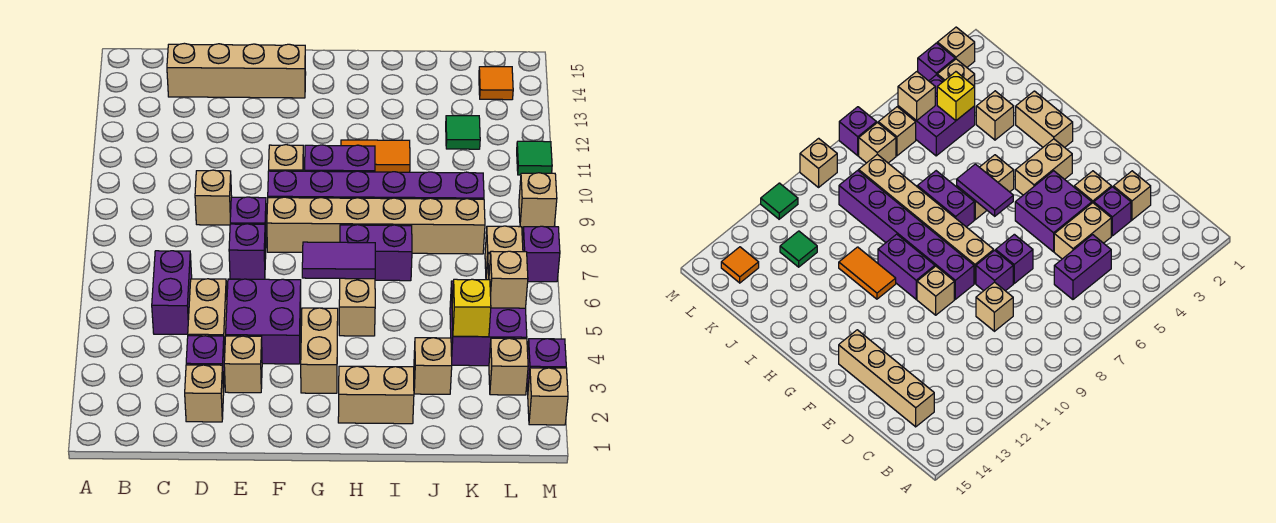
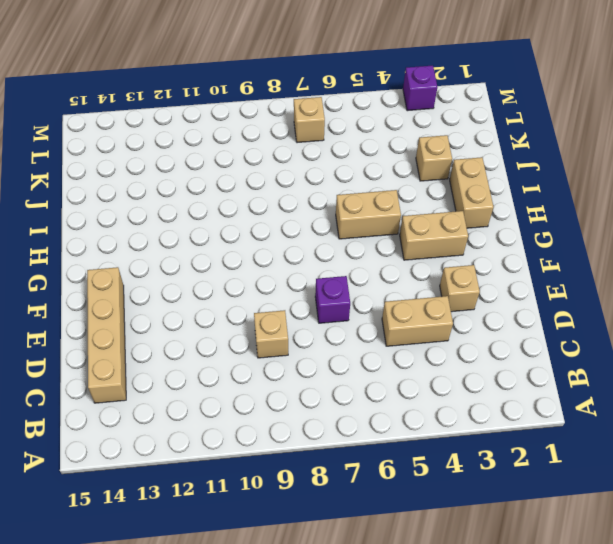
none -> purple 1x2 brick [152,251,192,335]
none -> tan 1x1 brick [185,365,224,422]
none -> purple 1x1 brick [186,336,225,392]
none -> purple 2x2 brick [226,279,301,364]

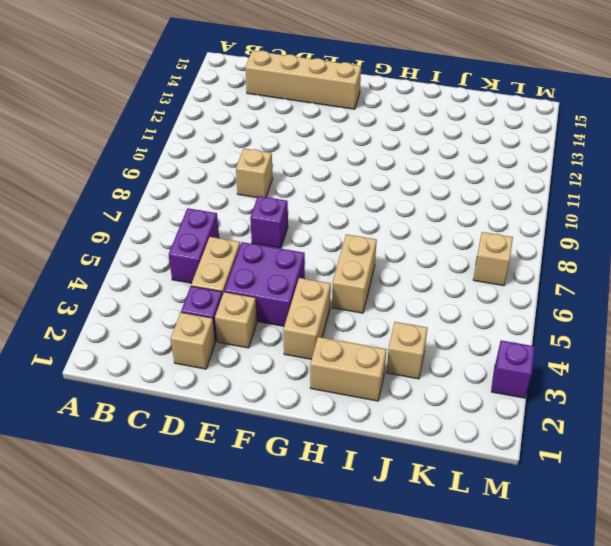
none -> purple 1x1 brick [230,197,266,245]
none -> tan 1x6 brick [267,197,485,254]
none -> purple 1x6 brick [268,171,484,199]
none -> tan 1x1 brick [269,145,303,171]

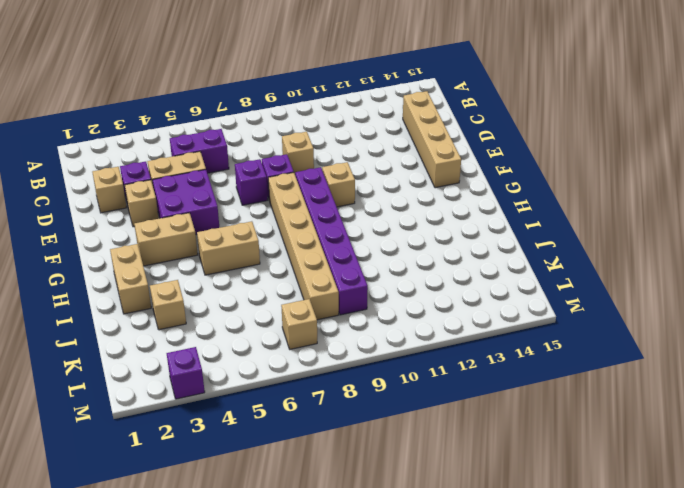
none -> purple 1x2 brick [305,145,375,172]
none -> purple 1x2 brick [340,225,412,281]
none -> orange 1x2 tile [341,140,410,172]
none -> purple 2x2 brick [450,281,527,366]

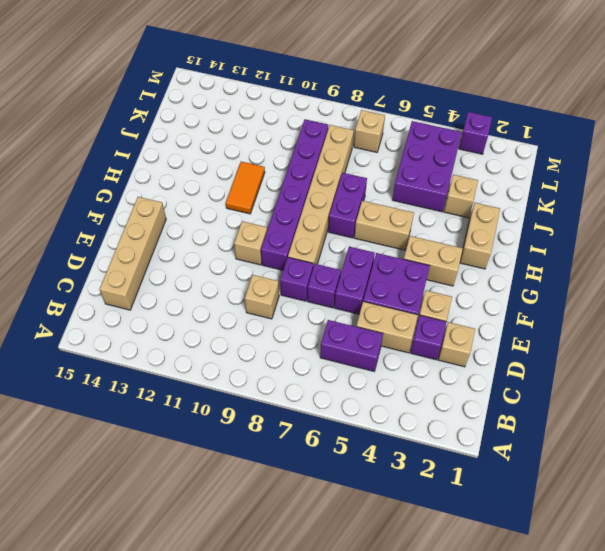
purple 1x2 brick [334,247,375,314] -> purple 1x2 brick moved to [305,145,375,172]
purple 2x3 brick [392,121,462,212] -> purple 2x2 brick [450,281,527,366]
none -> green 1x1 tile [446,116,480,149]
none -> tan 1x1 brick [489,338,528,395]
none -> tan 1x1 brick [878,107,916,156]
none -> orange 1x1 tile [479,67,513,100]

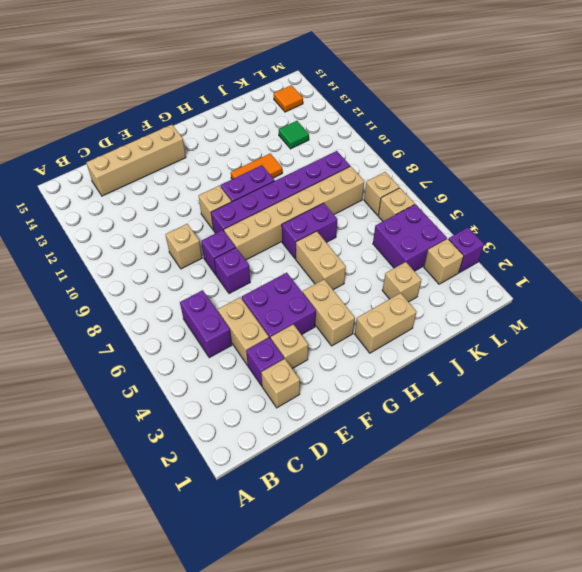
none -> tan 1x1 brick [528,368,568,425]
none -> purple 1x1 brick [522,226,560,282]
none -> tan 1x1 brick [519,173,557,227]
none -> green 1x1 tile [517,141,552,175]

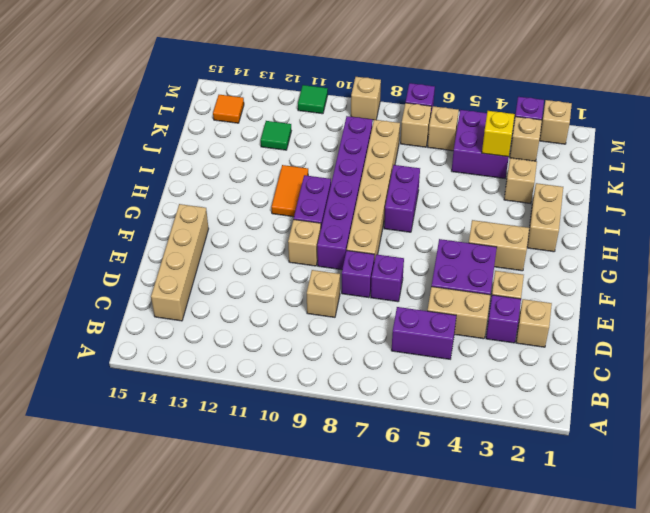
none -> tan 1x2 brick [339,278,375,336]
none -> purple 1x2 tile [302,242,375,279]
none -> tan 1x1 brick [489,251,528,308]

